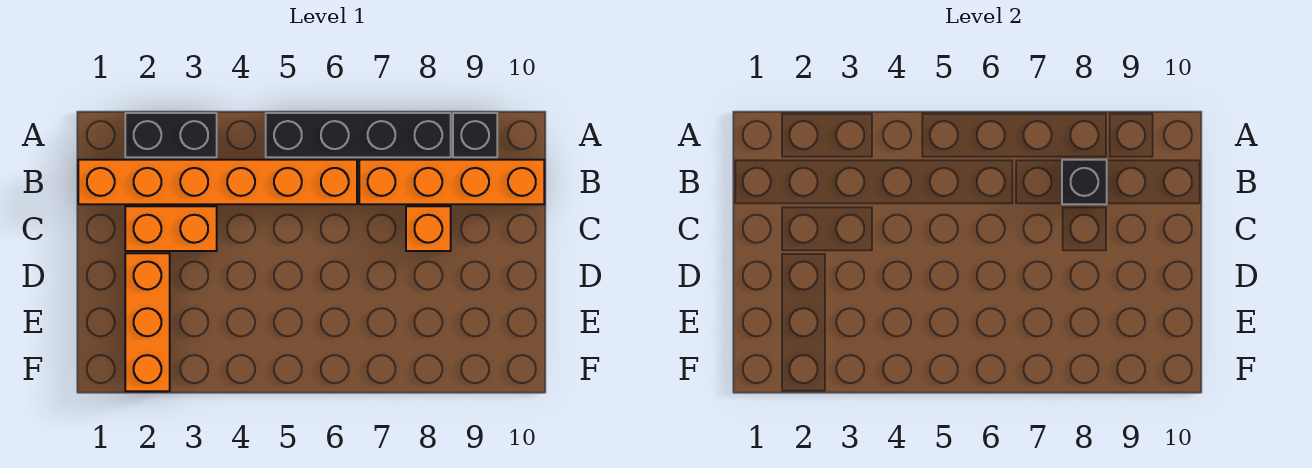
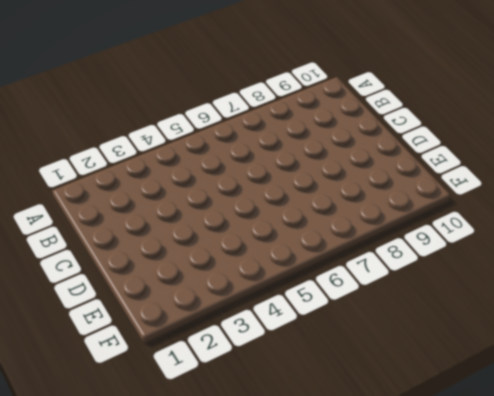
none -> black 1x2 brick [125,113,217,157]
none -> black 1x4 brick [266,113,451,157]

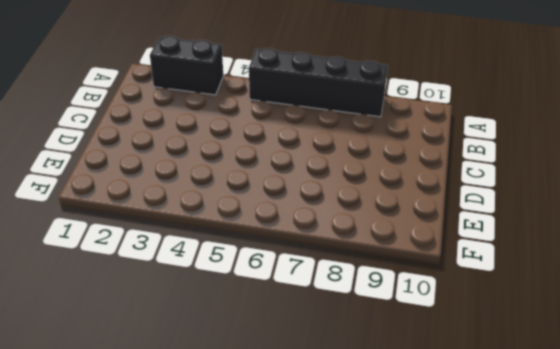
none -> black 1x1 brick [453,113,497,157]
none -> orange 1x6 brick [78,160,357,204]

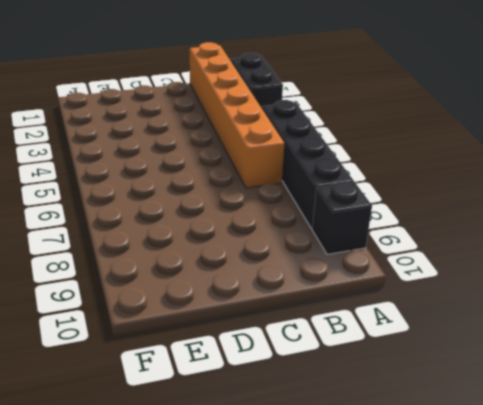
none -> orange 1x4 brick [359,160,544,204]
none -> orange 1x2 brick [125,206,217,251]

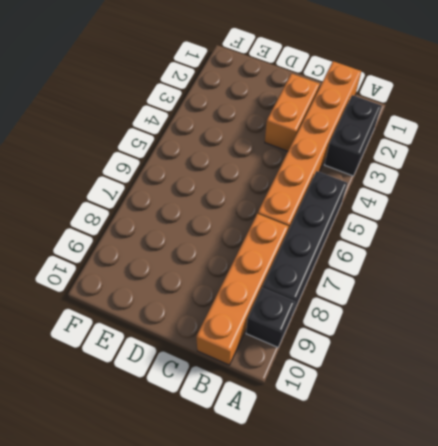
none -> orange 1x1 brick [406,206,451,251]
none -> orange 1x3 brick [125,253,170,391]

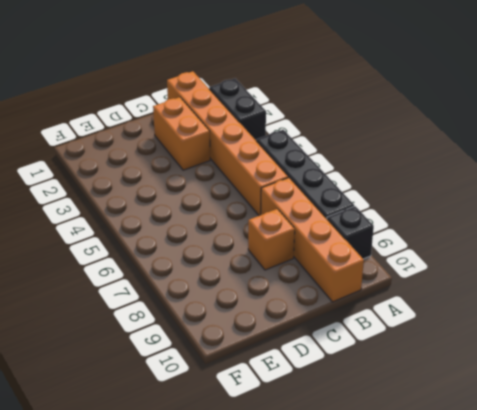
none -> orange 1x3 brick [125,253,170,391]
none -> black 1x1 brick [1062,160,1107,204]

